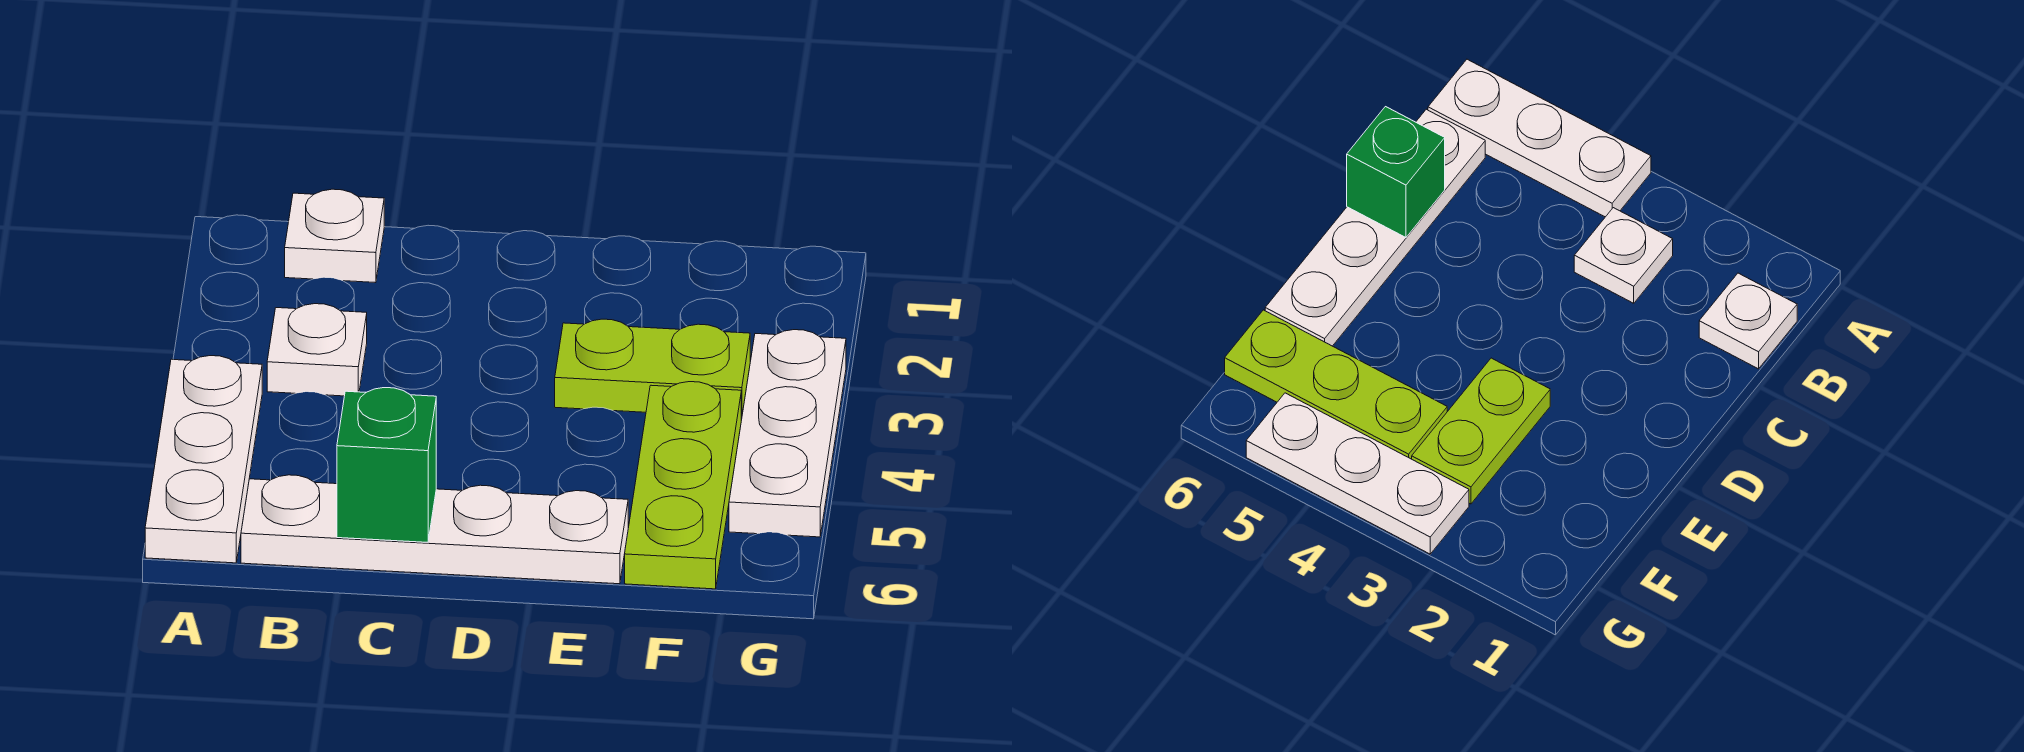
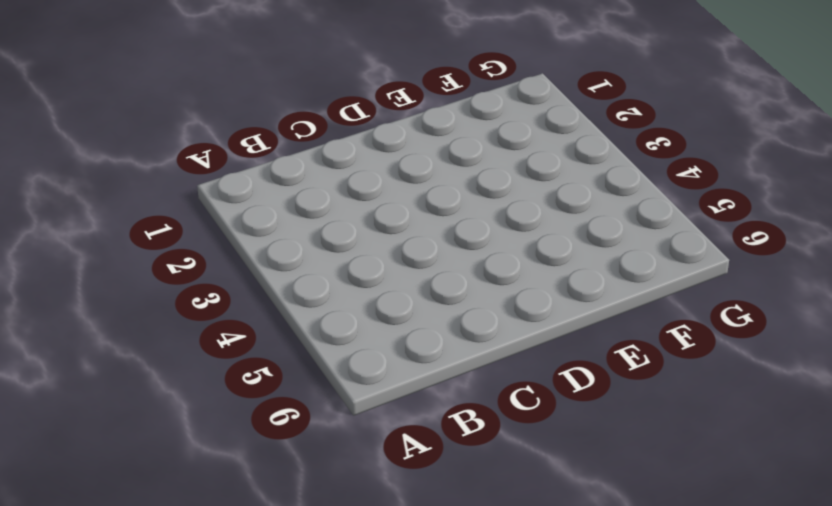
none -> white 1x3 plate [145,356,262,563]
none -> white 1x1 plate [285,189,384,283]

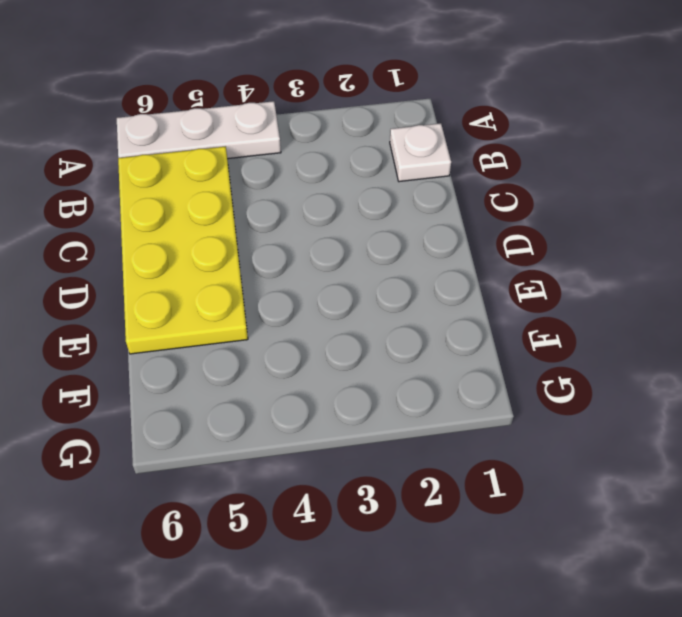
yellow 2x4 plate [118,146,248,354] -> white 1x4 plate [241,475,628,584]
none -> white 1x1 plate [267,304,367,396]
none -> lime 1x2 plate [555,319,750,418]

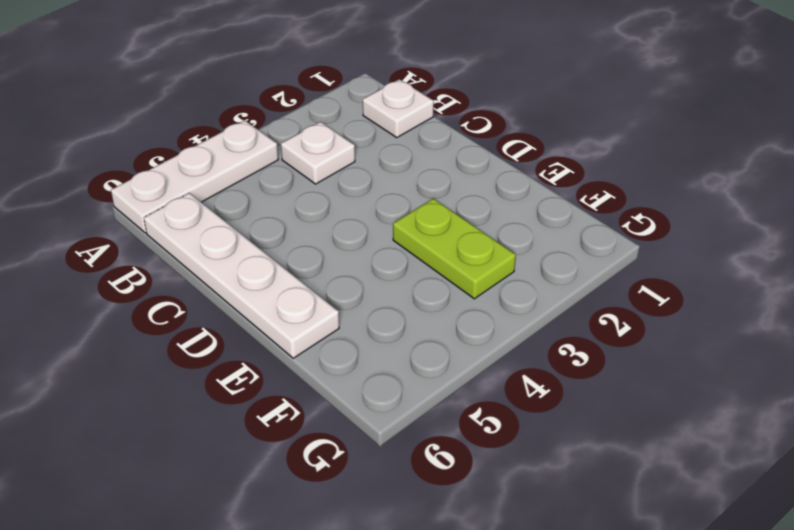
none -> lime 1x3 plate [625,382,741,589]
none -> white 1x3 plate [729,330,846,537]

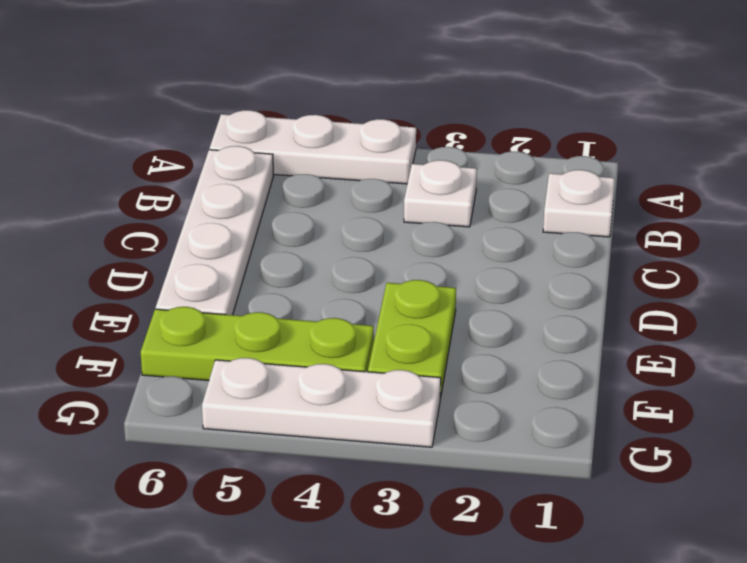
none -> green 1x1 brick [337,388,436,542]

